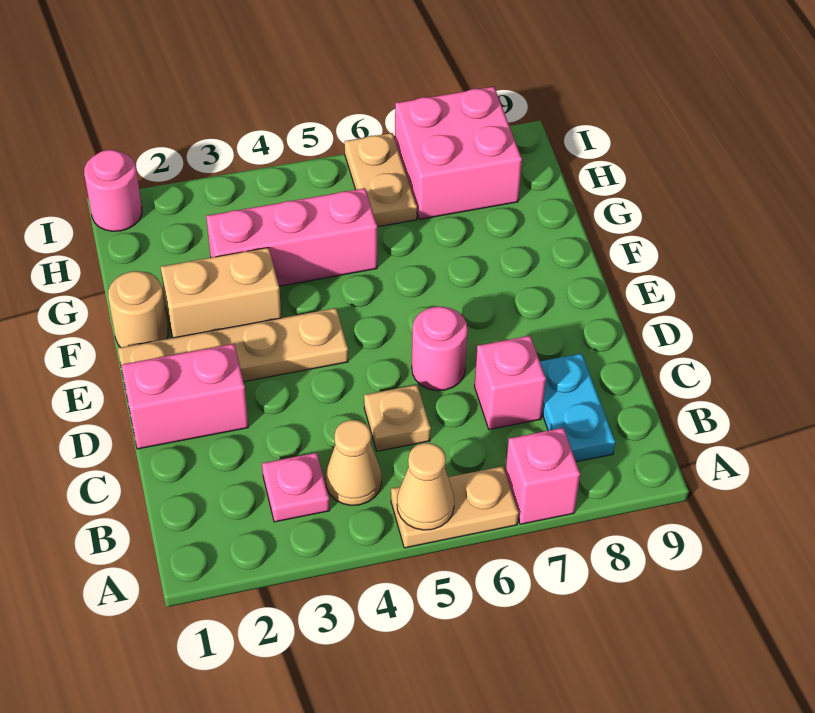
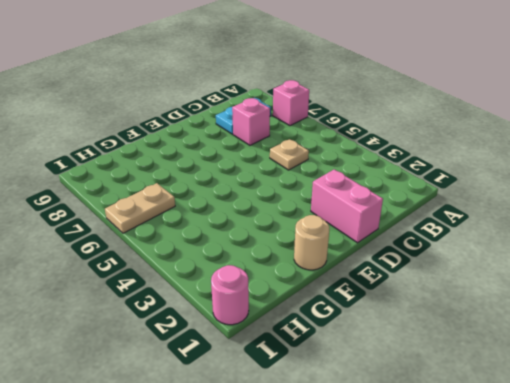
none -> tan 1x2 plate [391,466,519,548]
none -> pink 1x1 plate [262,453,330,522]
none -> tan 1x1 cone [326,420,382,505]

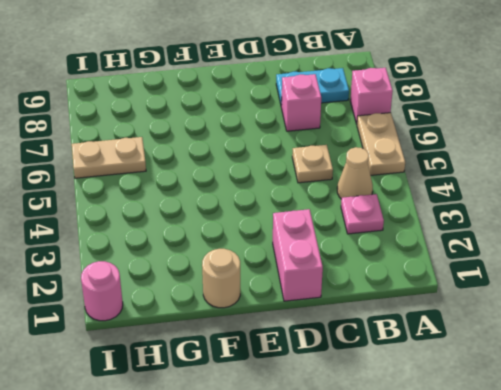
none -> pink 1x1 round brick [412,307,468,391]
none -> tan 1x4 plate [118,308,348,395]
none -> tan 1x2 brick [161,247,281,338]

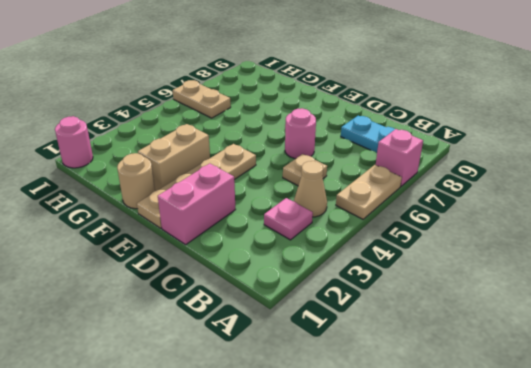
none -> pink 1x1 brick [475,336,546,429]
none -> pink 1x3 brick [206,188,377,286]
none -> pink 2x2 brick [395,87,522,219]

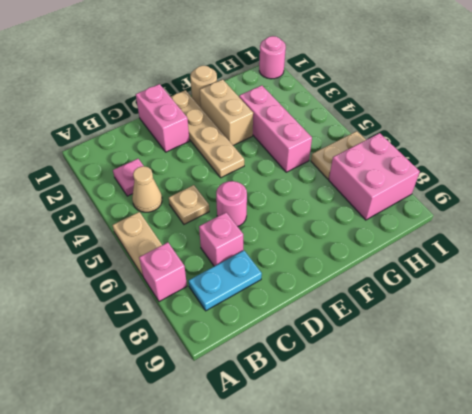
none -> tan 1x1 cone [397,443,454,530]

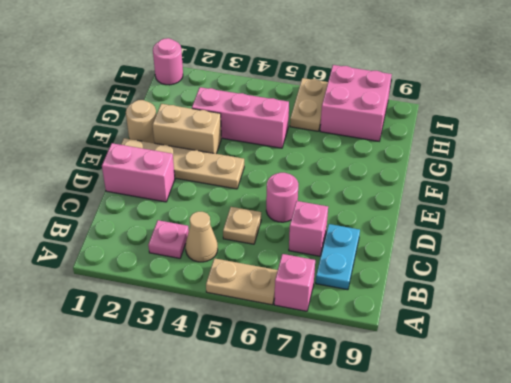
none -> tan 1x1 cone [397,443,454,530]

